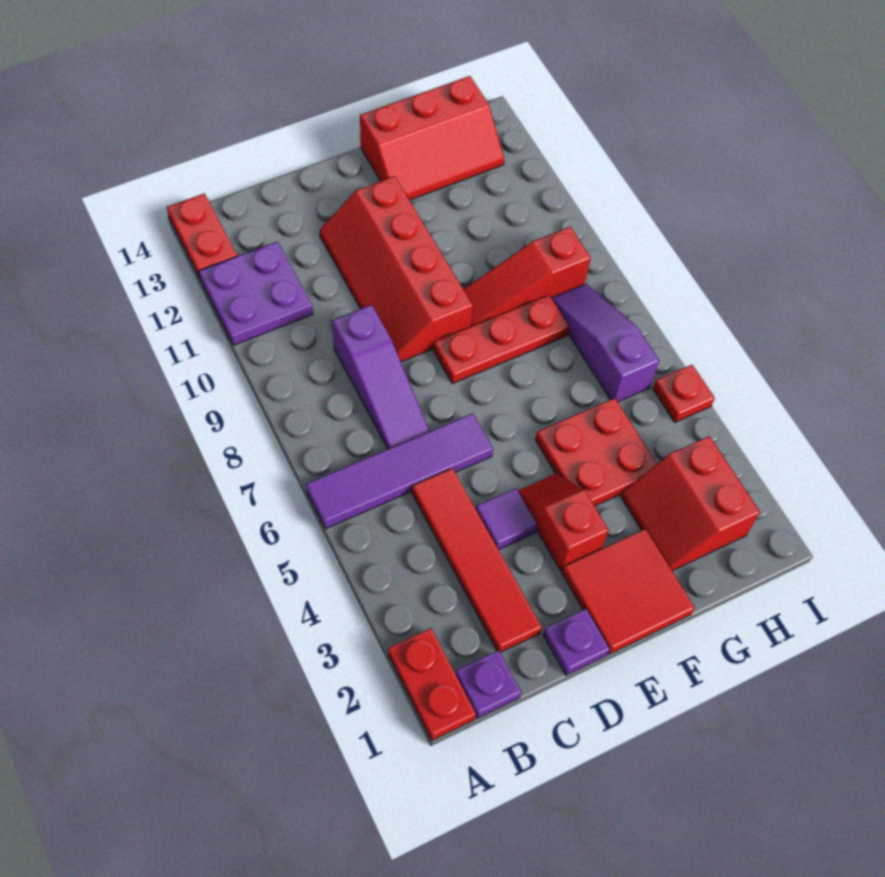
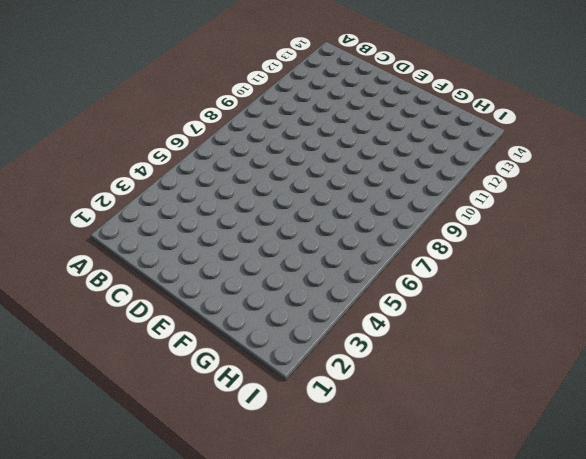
none -> red 1x2 plate [388,628,476,740]
none -> purple 1x4 tile [306,413,493,529]
none -> purple 2x2 plate [199,241,313,345]

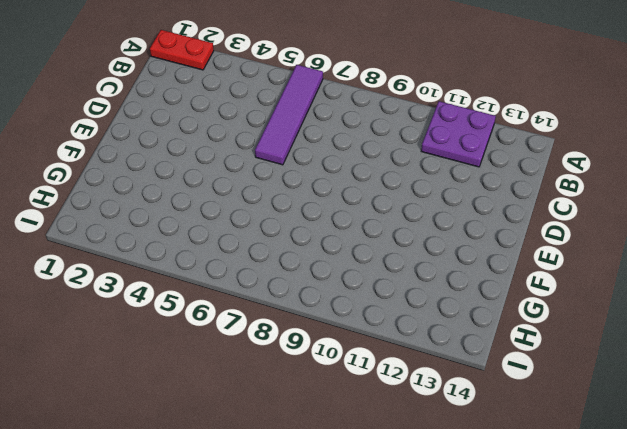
none -> red 1x2 plate [167,194,237,278]
none -> purple 1x1 plate [456,650,521,718]
none -> red 1x4 tile [412,468,542,652]

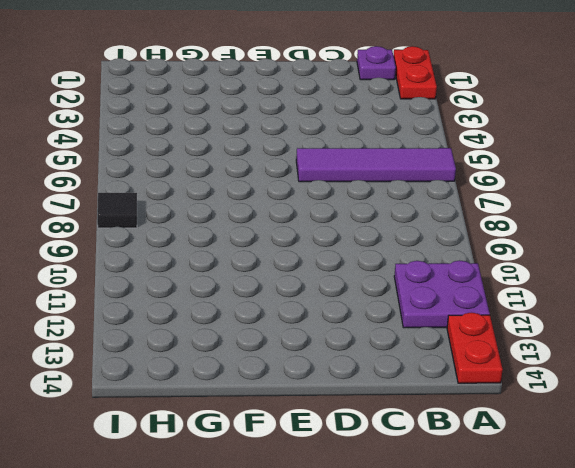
black 1x1 tile [97,193,137,228] -> none
none -> red 1x4 tile [412,468,542,652]
none -> purple 1x3 slope [332,305,430,449]
none -> purple 1x1 plate [543,609,610,675]

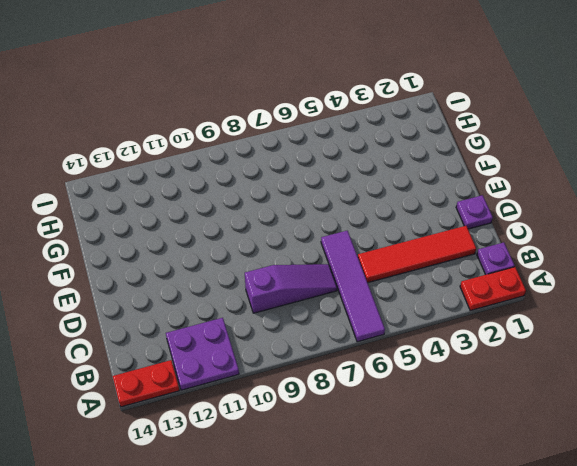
none -> purple 1x1 tile [476,488,538,550]
none -> red 2x4 slope [319,176,473,362]
none -> red 2x2 tile [562,529,695,654]

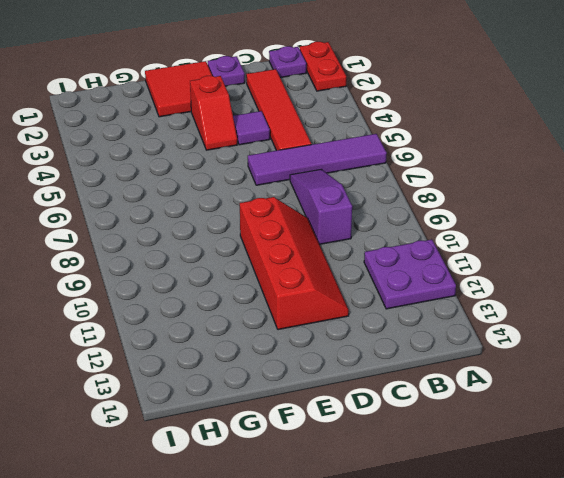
none -> red 1x2 plate [167,194,237,278]
none -> red 1x3 plate [433,295,569,384]
none -> red 2x2 plate [535,398,657,506]

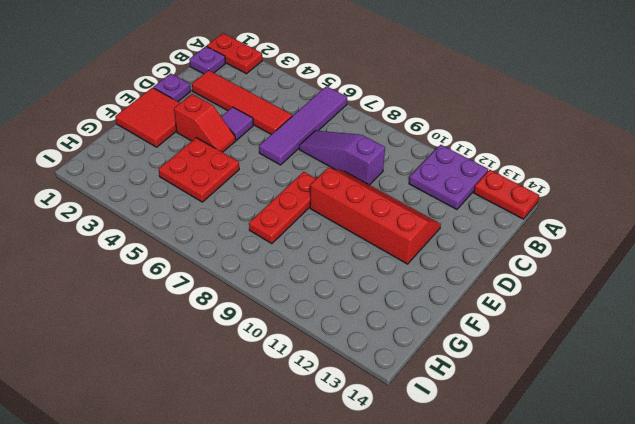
none -> red 1x3 slope [463,227,591,327]
none -> red 2x3 slope [360,76,504,200]
none -> red 2x2 slope [621,436,760,571]

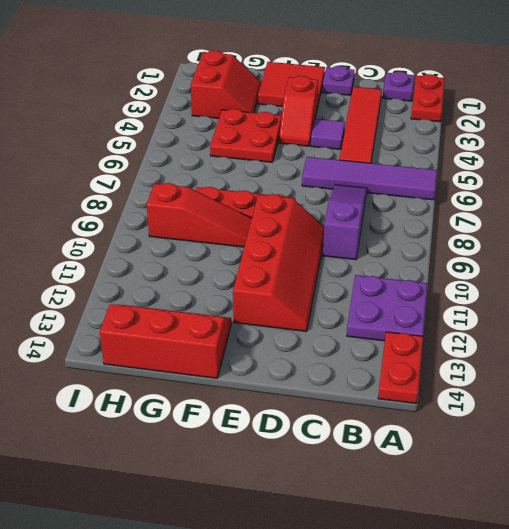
none -> purple 1x3 slope [552,284,659,402]
none -> red 1x1 plate [653,365,715,422]

